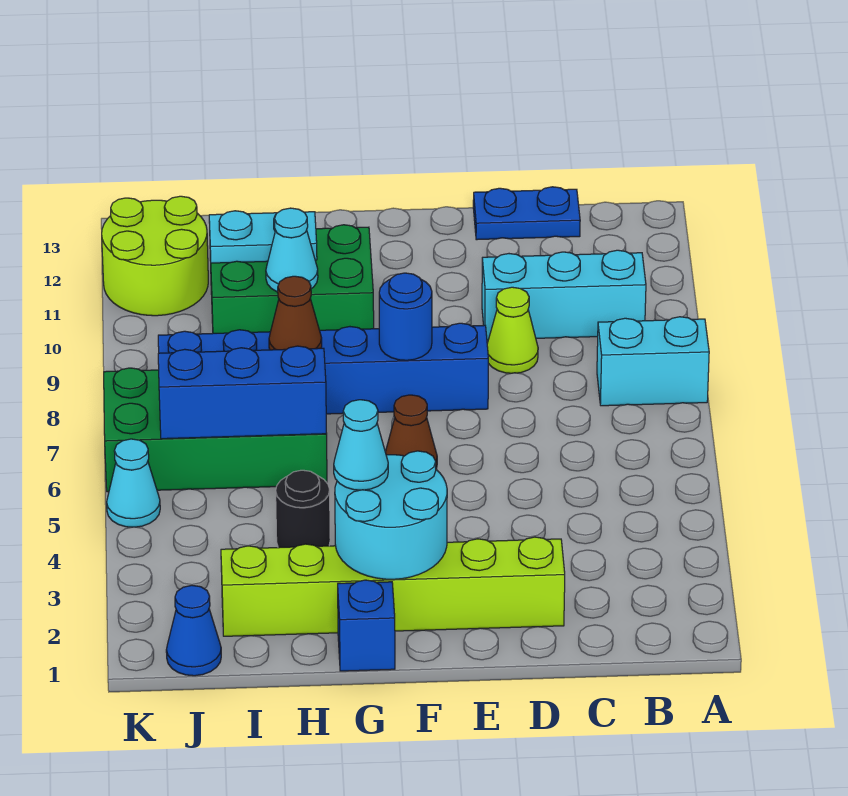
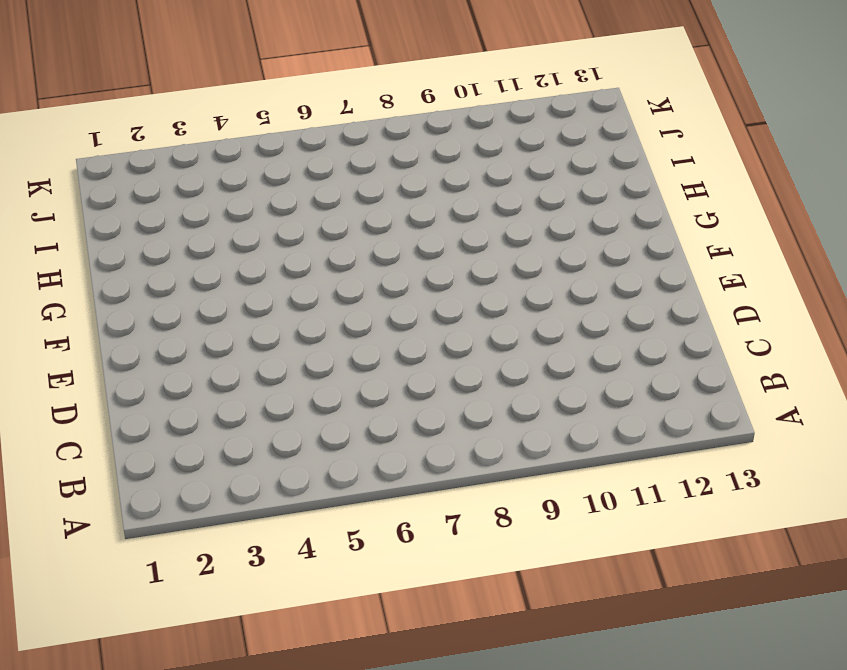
none -> cyan 1x2 brick [597,317,709,406]
none -> cyan 1x3 brick [482,250,646,340]
none -> blue 1x2 plate [473,187,580,240]

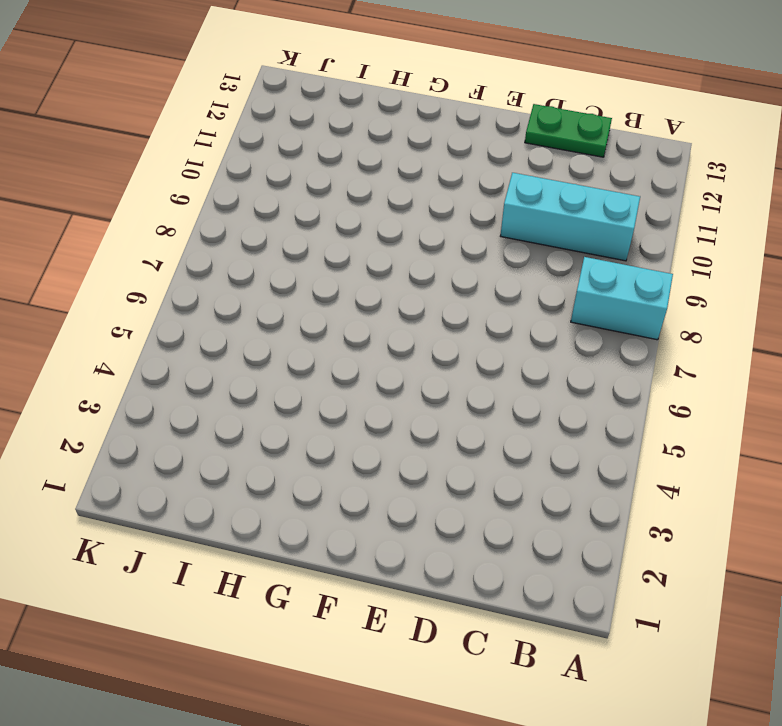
green 1x2 plate [525,104,612,157] -> blue 1x2 plate [473,187,580,240]
none -> lime 1x6 brick [221,537,565,636]
none -> lime 1x1 cone [487,287,538,373]
none -> blue 1x6 brick [158,323,488,414]

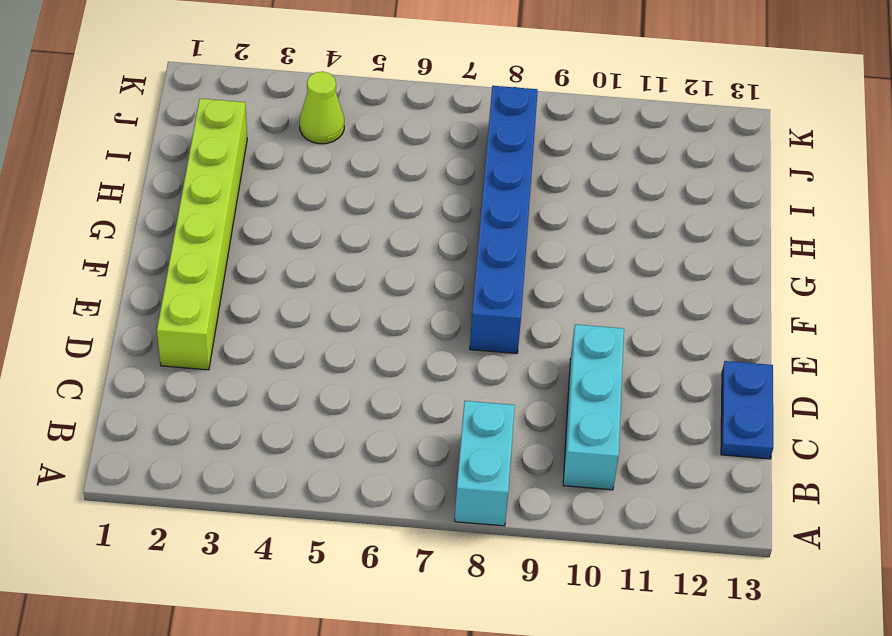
lime 1x1 cone [300,72,344,144] -> lime 1x1 cone moved to [487,287,538,373]
none -> brown 1x1 cone [385,395,437,469]
none -> blue 1x1 brick [338,580,395,671]
none -> green 2x3 brick [210,225,374,333]

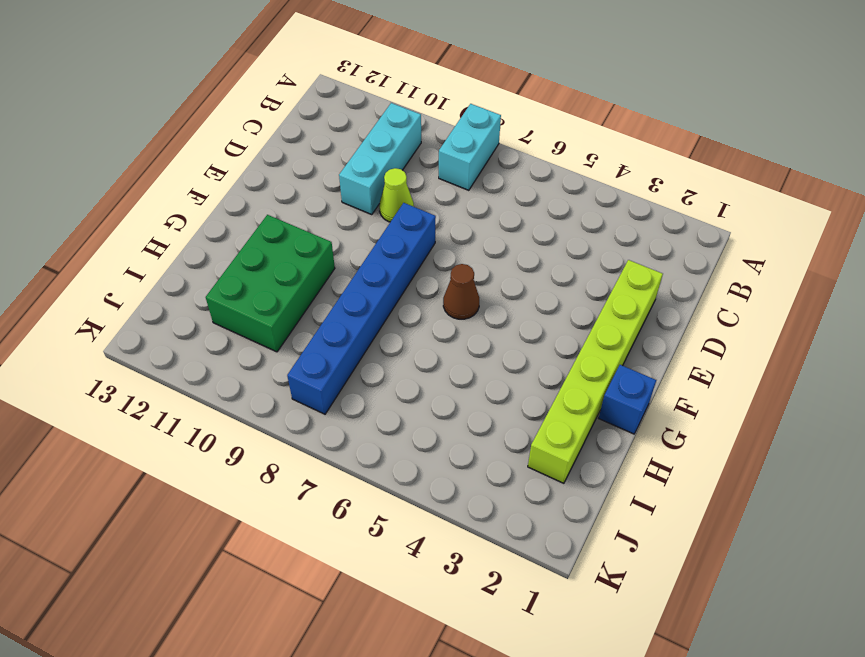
none -> blue 1x2 plate [473,187,580,240]
none -> black 1x1 round brick [276,470,330,548]
none -> green 2x4 brick [104,368,327,492]

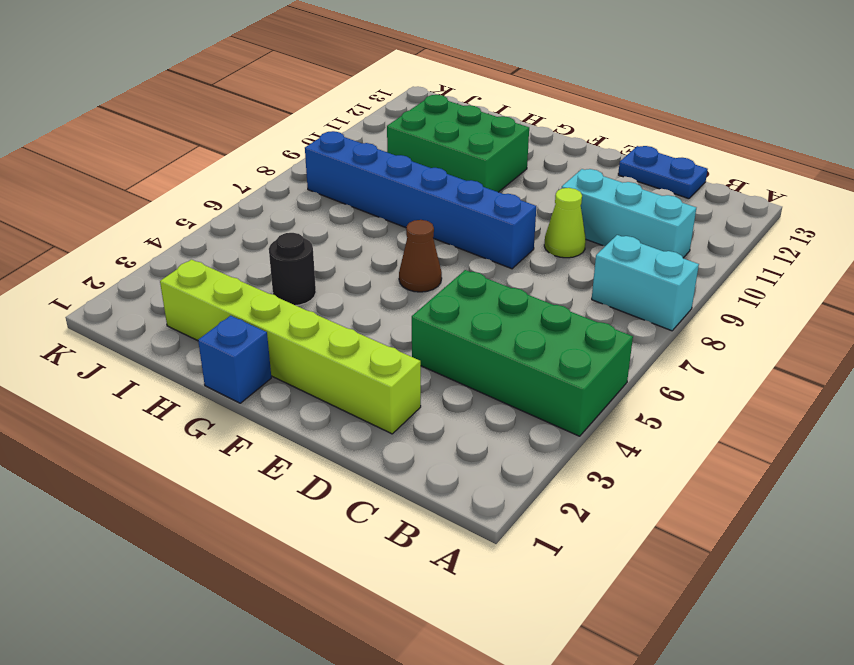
green 2x4 brick [412,270,633,436] -> green 2x4 brick moved to [104,368,327,492]
none -> blue 1x1 cone [166,585,221,676]
none -> lime 2x2 round brick [102,196,208,316]
none -> cyan 1x1 cone [107,439,160,527]

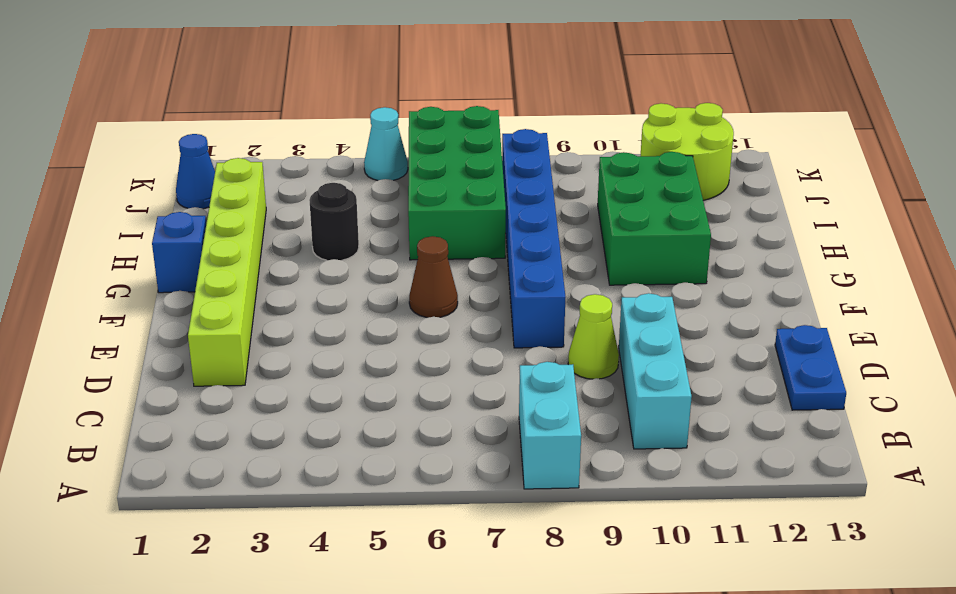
none -> cyan 2x2 round brick [335,451,447,579]
none -> blue 1x1 round brick [379,273,432,360]
none -> blue 1x3 brick [158,346,327,439]

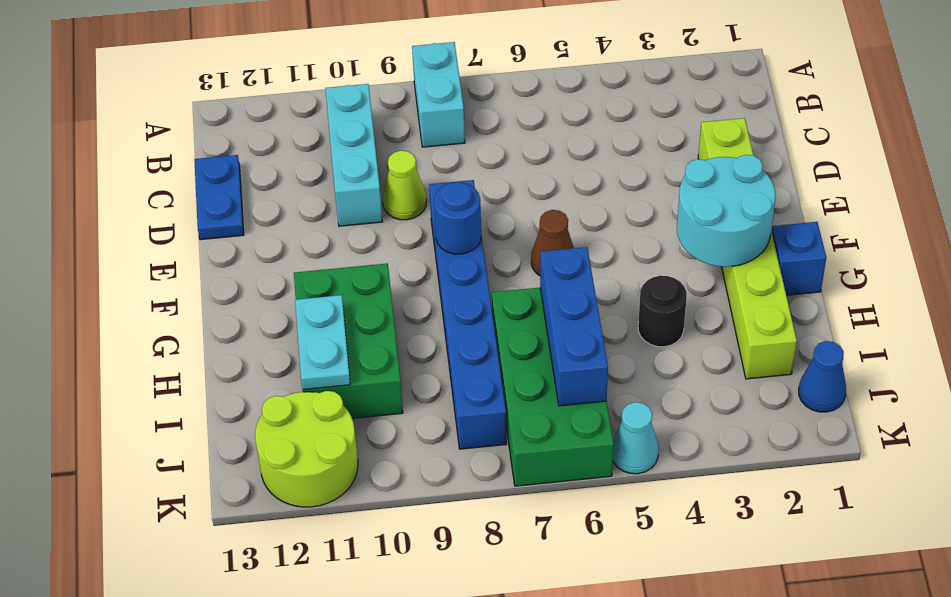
none -> brown 1x1 cone [269,276,322,350]
none -> cyan 1x1 cone [266,208,318,292]
none -> cyan 1x1 cone [334,400,388,490]

